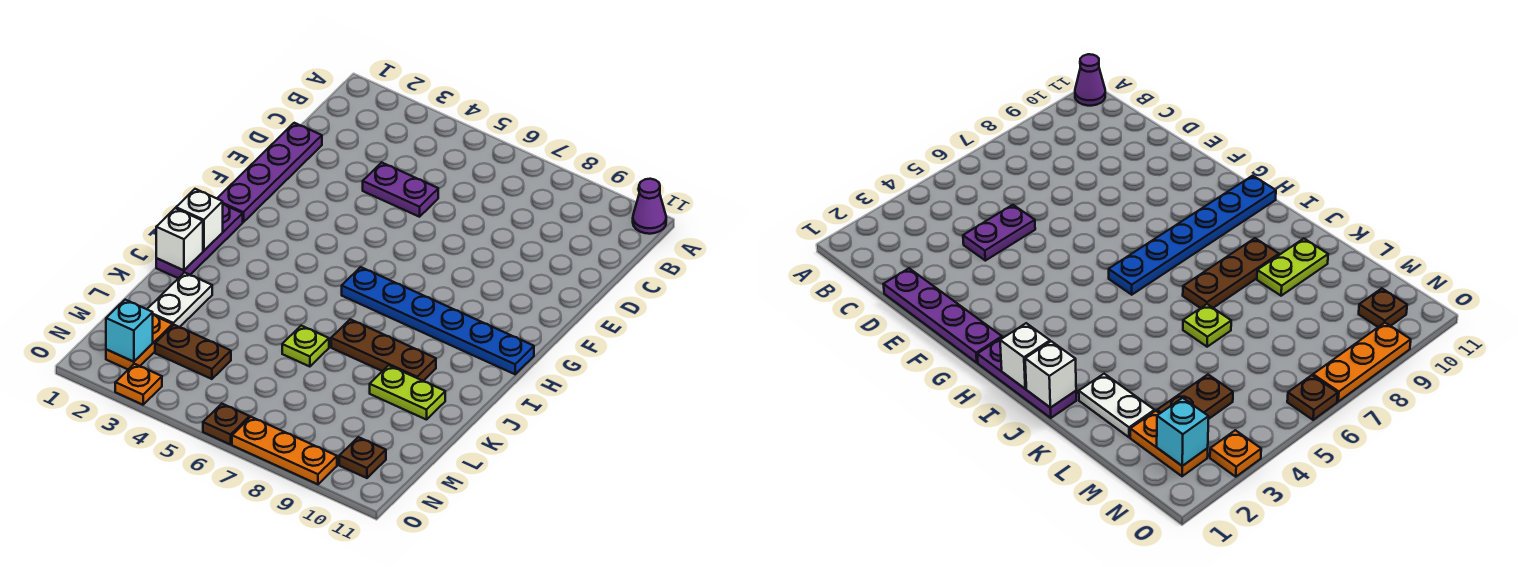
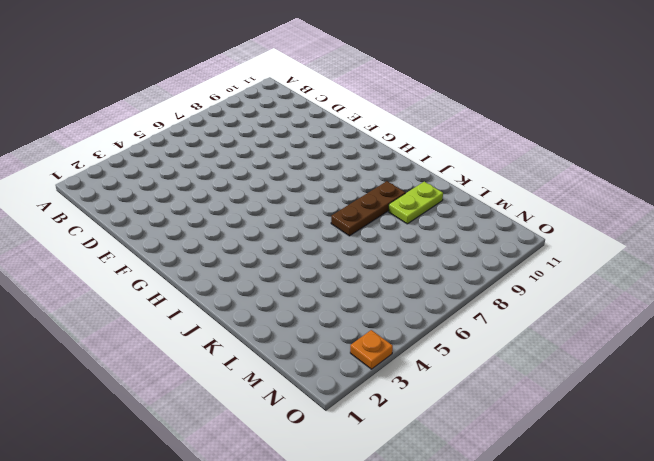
none -> purple 1x1 cone [633,179,666,234]
none -> purple 1x4 plate [217,123,322,222]
none -> purple 1x2 plate [363,162,438,217]

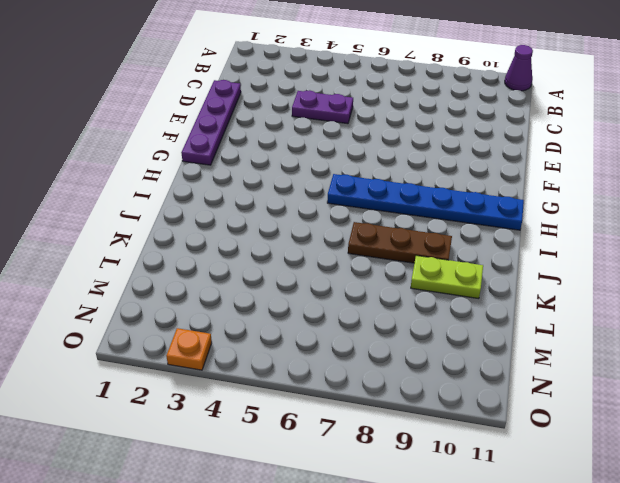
none -> purple 1x3 plate [156,204,243,278]
none -> white 1x2 plate [147,273,212,327]
none -> lime 1x1 plate [282,326,329,367]

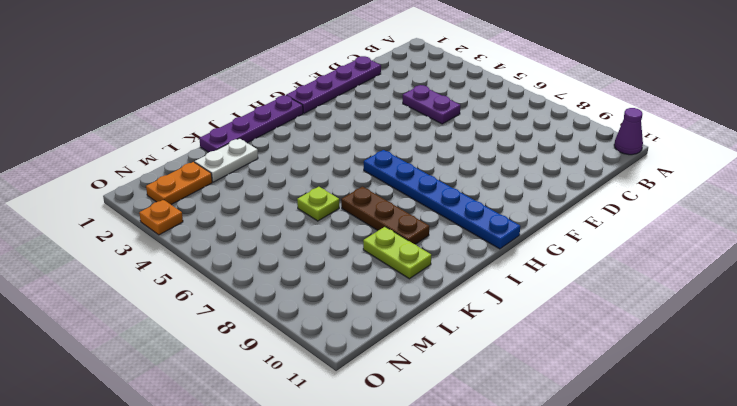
purple 1x4 plate [199,96,303,152] -> purple 1x3 plate [156,204,243,278]
none -> brown 1x2 plate [155,325,231,379]
none -> brown 1x1 plate [339,437,386,478]
none -> brown 1x1 plate [203,404,250,445]

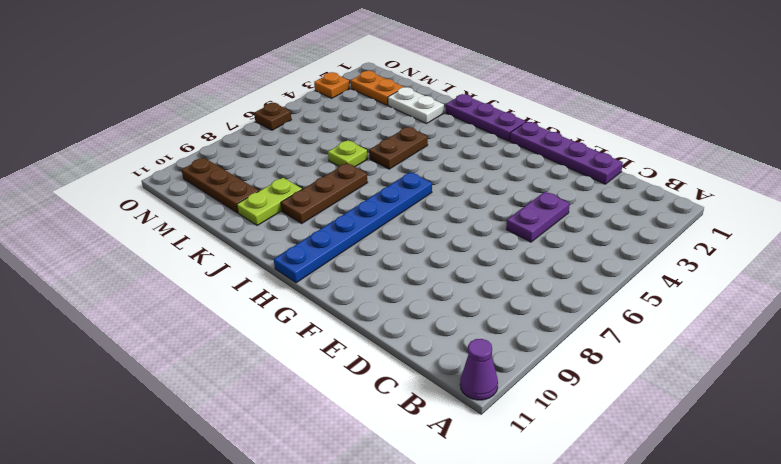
brown 1x2 plate [369,127,428,169] -> brown 1x2 plate moved to [155,325,231,379]
brown 1x3 plate [182,158,259,213] -> brown 1x1 plate [339,437,386,478]
none -> orange 1x3 plate [232,417,337,484]
none -> white 1x1 brick [176,189,223,251]
none -> white 1x1 brick [156,208,203,270]

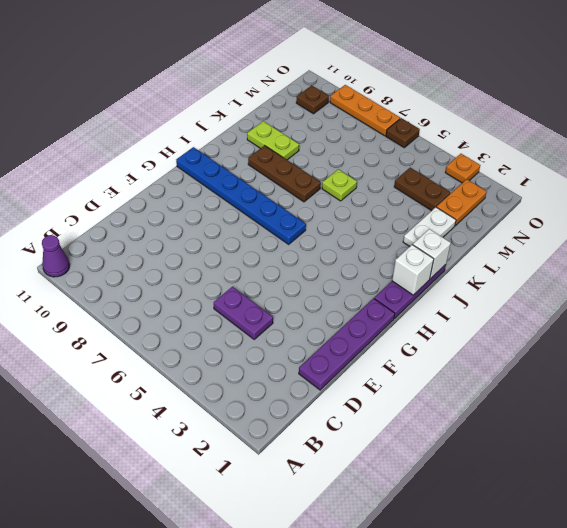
none -> cyan 1x1 brick [106,300,153,362]

